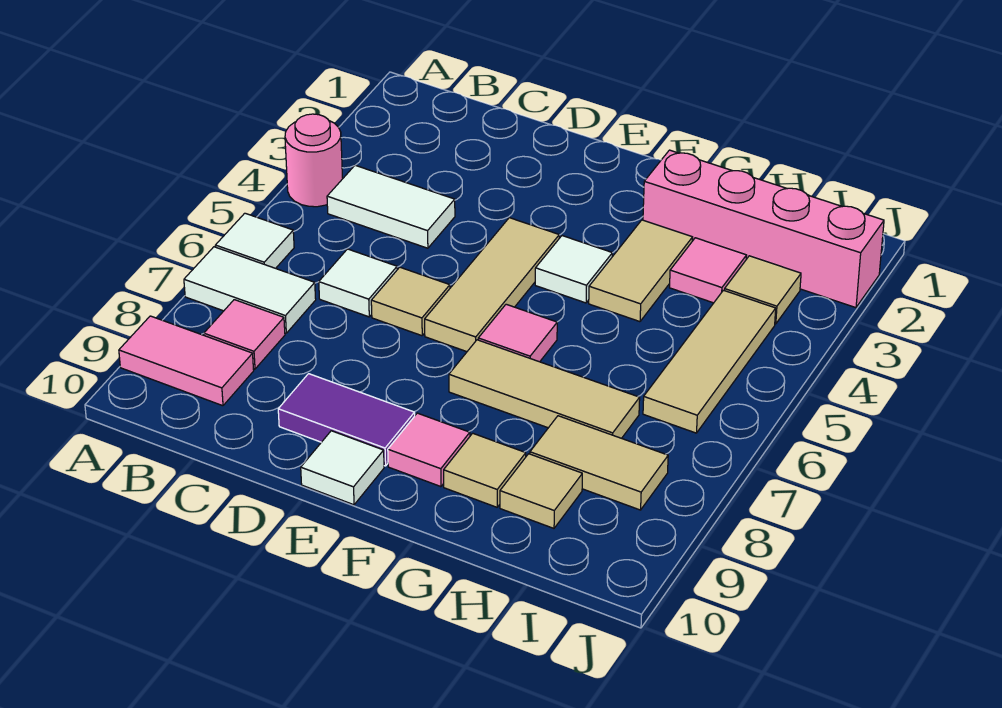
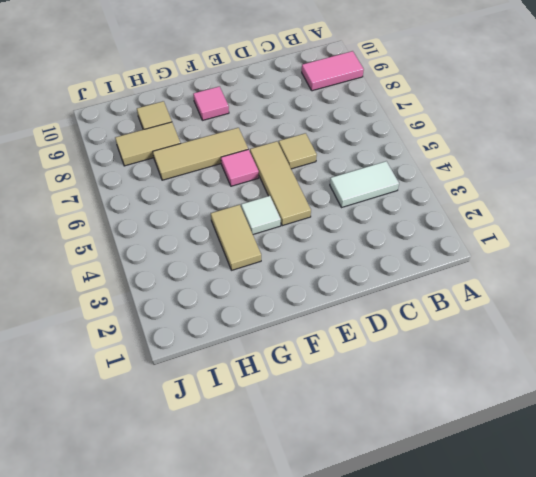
none -> pink 1x1 round brick [285,114,343,207]
none -> white 1x1 tile [215,213,294,268]
none -> white 1x2 tile [184,247,316,333]

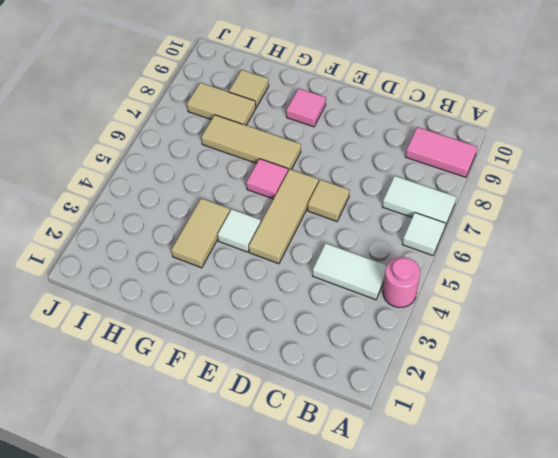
none -> pink 1x1 tile [204,300,285,369]
none -> white 1x1 tile [319,249,397,317]
none -> purple 1x2 tile [278,374,415,466]

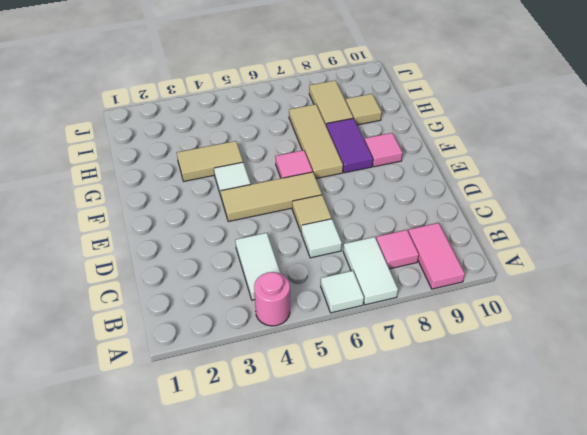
purple 1x2 tile [326,118,373,173] -> purple 1x2 tile moved to [278,374,415,466]
none -> white 1x1 tile [301,431,384,505]
none -> pink 1x4 brick [643,150,884,308]
none -> tan 1x1 tile [444,433,526,507]

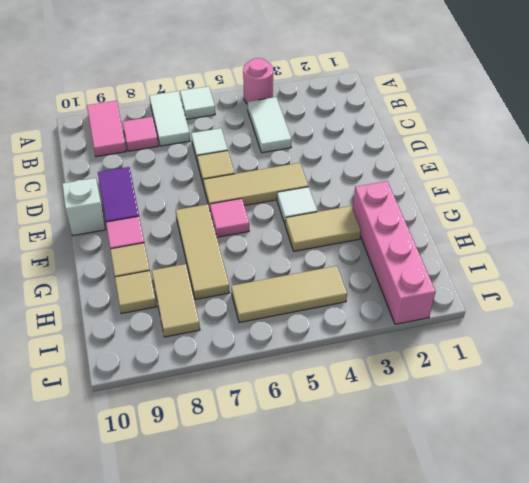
white 1x1 brick [62,178,106,236] -> white 1x1 tile [301,431,384,505]
none -> pink 1x1 tile [669,238,747,303]
none -> tan 1x1 tile [724,256,801,324]

